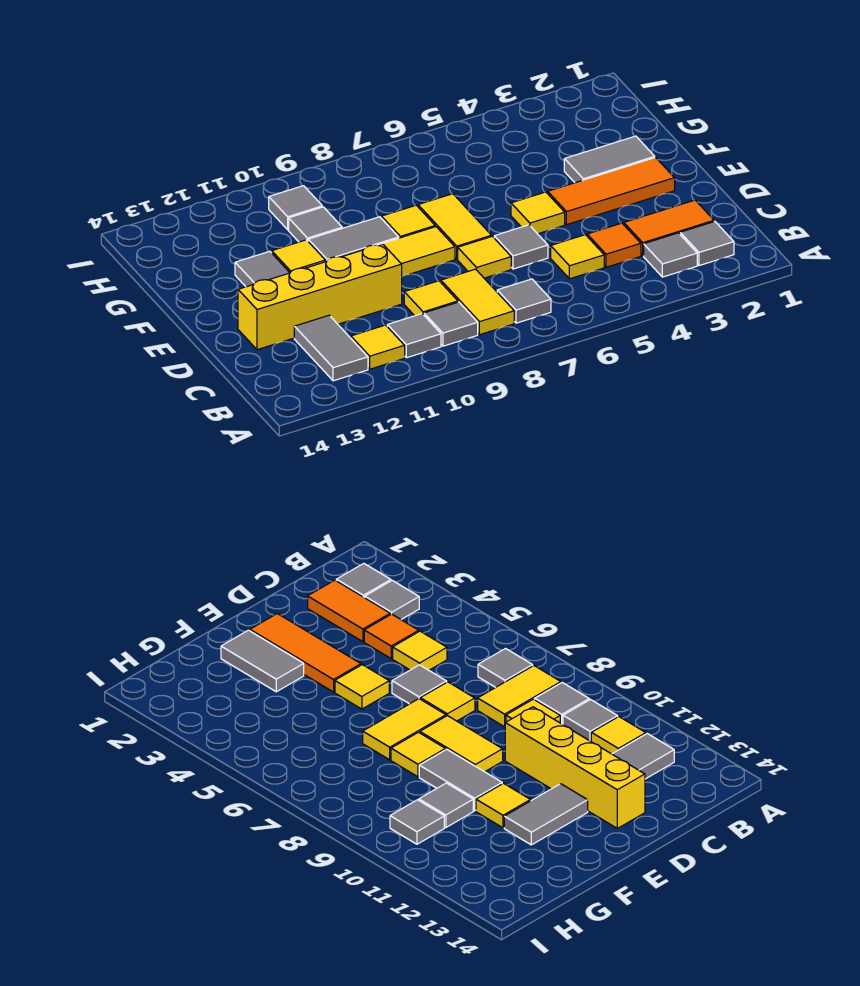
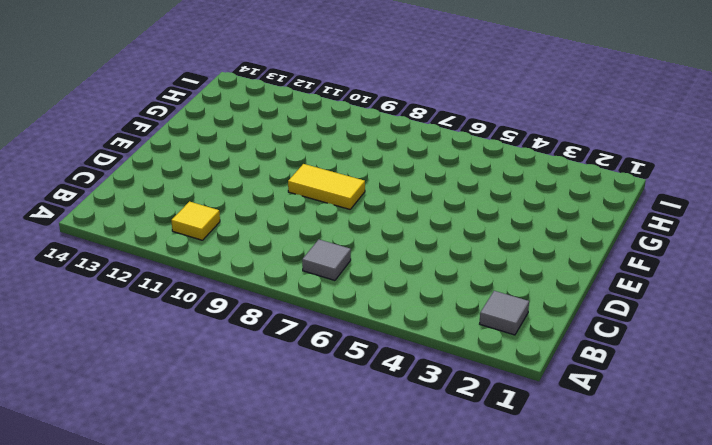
none -> grey 1x1 tile [644,233,697,277]
none -> yellow 1x2 tile [441,269,514,335]
none -> grey 1x1 tile [424,302,478,346]

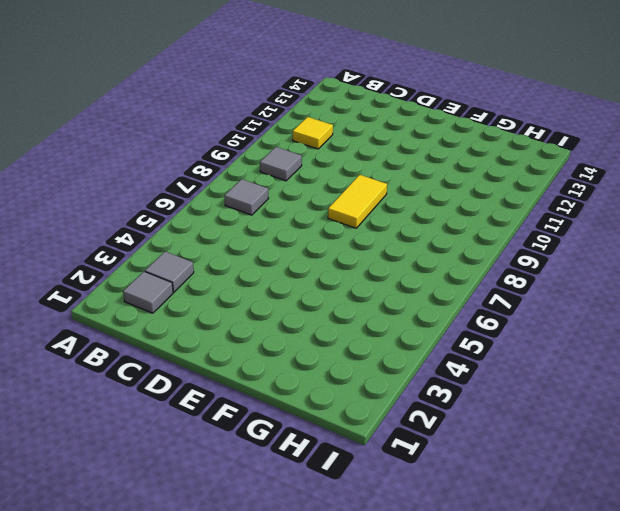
none -> yellow 1x2 tile [441,269,514,335]
none -> grey 1x1 tile [387,314,441,358]
none -> grey 1x2 tile [294,315,368,381]

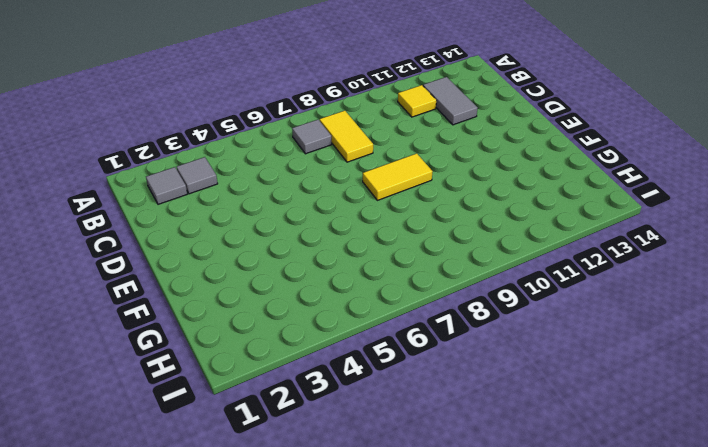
none -> grey 1x1 tile [424,302,478,346]
none -> grey 1x1 tile [387,314,441,358]
none -> orange 1x2 tile [624,200,714,256]

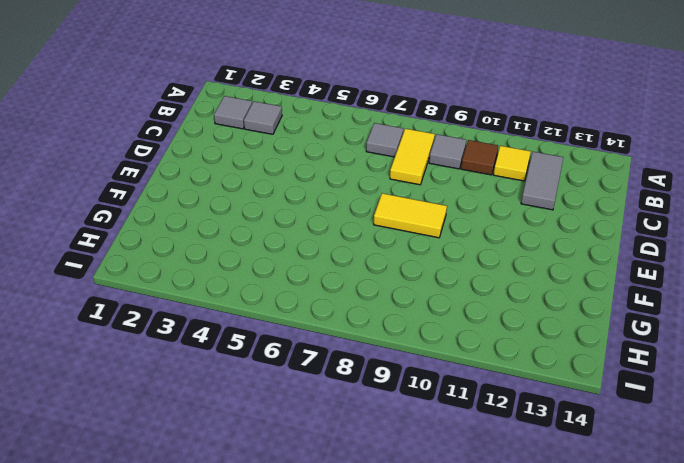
brown 1x1 tile [461,140,498,175] -> grey 1x1 tile [387,314,441,358]
none -> orange 1x2 tile [624,200,714,256]
none -> orange 1x1 tile [587,223,641,267]
none -> yellow 1x1 tile [551,235,604,279]

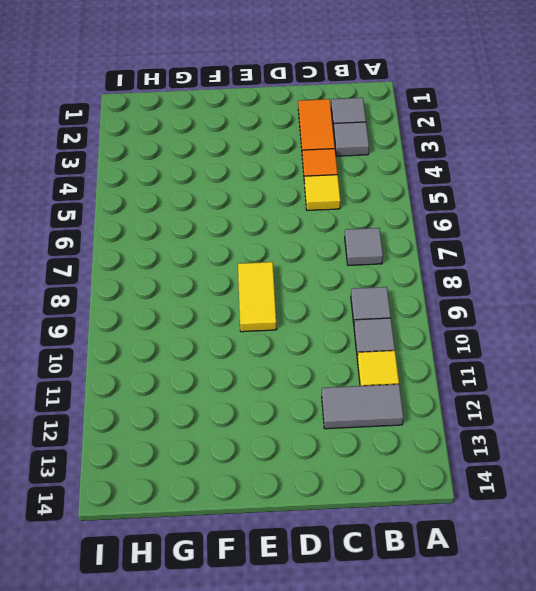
none -> yellow 1x2 tile [441,269,514,335]
none -> yellow 1x1 tile [404,281,458,316]
none -> grey 1x1 tile [494,225,548,269]

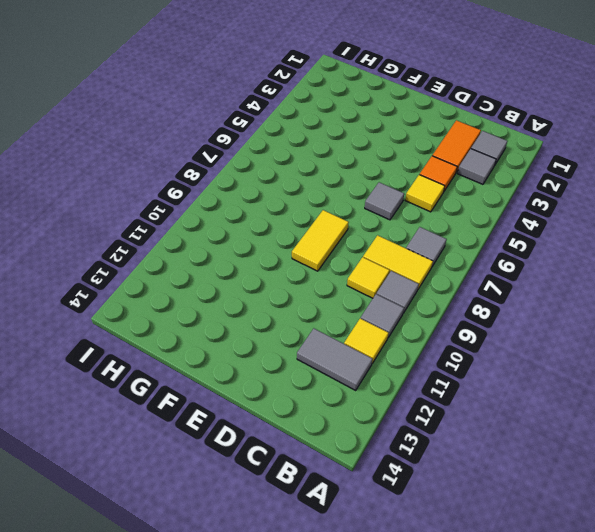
none -> yellow 1x1 tile [458,236,511,278]
none -> yellow 1x4 brick [238,244,402,350]
none -> orange 1x3 tile [548,158,675,225]

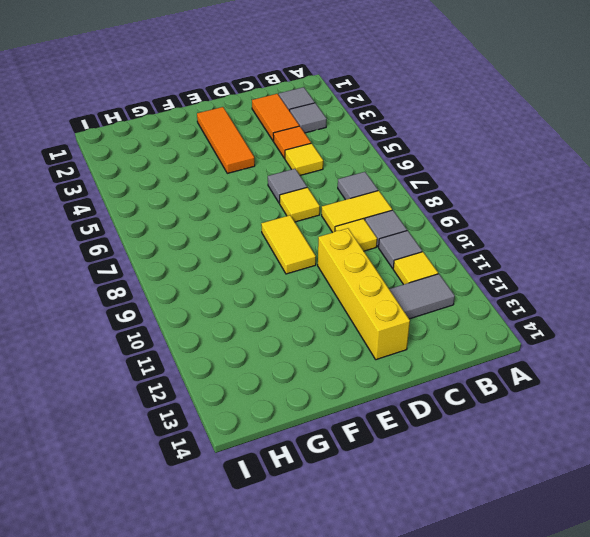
none -> yellow 1x1 tile [511,192,565,234]
none -> yellow 1x2 tile [418,194,492,259]
none -> grey 1x2 tile [235,251,290,287]

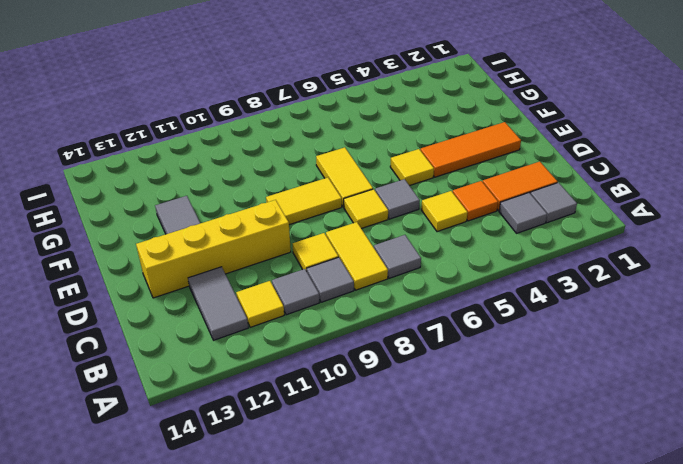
none -> grey 1x2 tile [564,136,655,183]
none -> yellow 1x1 tile [381,205,435,238]
none -> grey 1x2 tile [308,217,399,262]

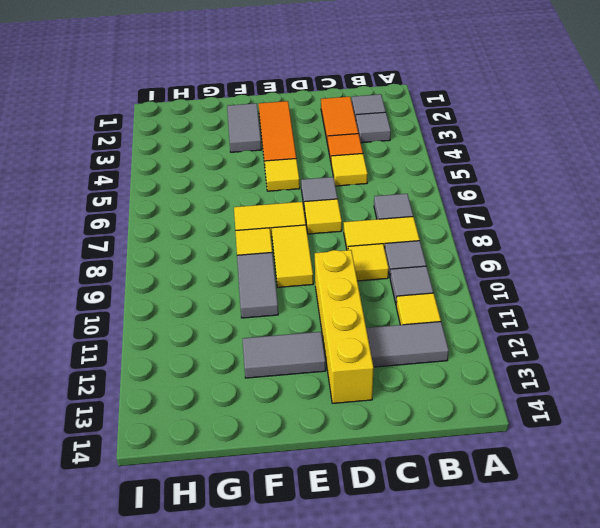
none -> yellow 1x1 tile [272,240,325,272]
none -> grey 1x1 tile [289,207,342,242]
none -> grey 1x1 tile [269,186,322,230]

